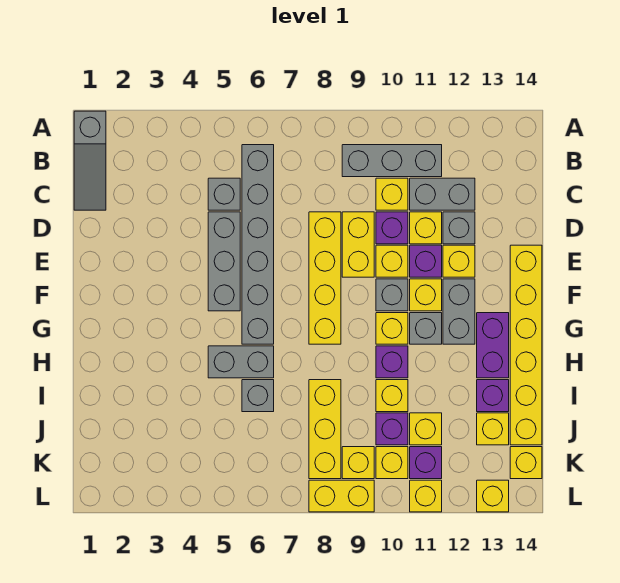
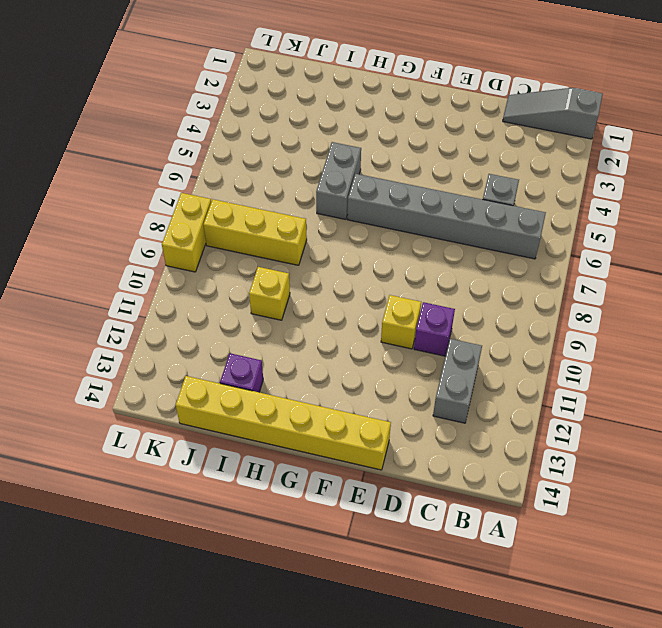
none -> grey 1x3 brick [342,145,442,177]
none -> yellow 1x1 brick [376,178,408,210]
none -> grey 1x3 brick [208,212,240,311]
none -> yellow 1x4 brick [309,212,341,344]

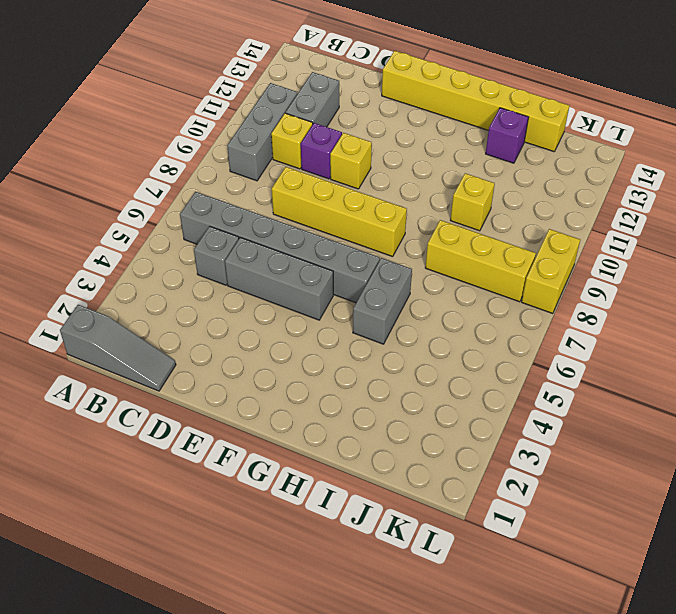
none -> yellow 1x2 brick [342,212,374,277]
none -> yellow 1x1 brick [410,212,442,244]
none -> grey 1x1 brick [443,212,475,244]
none -> purple 1x1 brick [410,245,442,277]

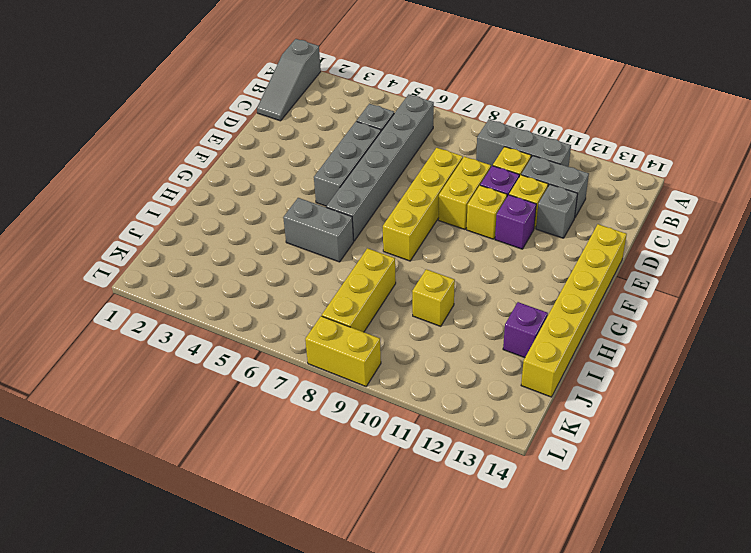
none -> yellow 1x1 brick [443,245,475,277]
none -> grey 1x1 brick [376,279,408,311]
none -> yellow 1x1 brick [410,279,442,311]
none -> grey 1x2 brick [443,279,475,344]

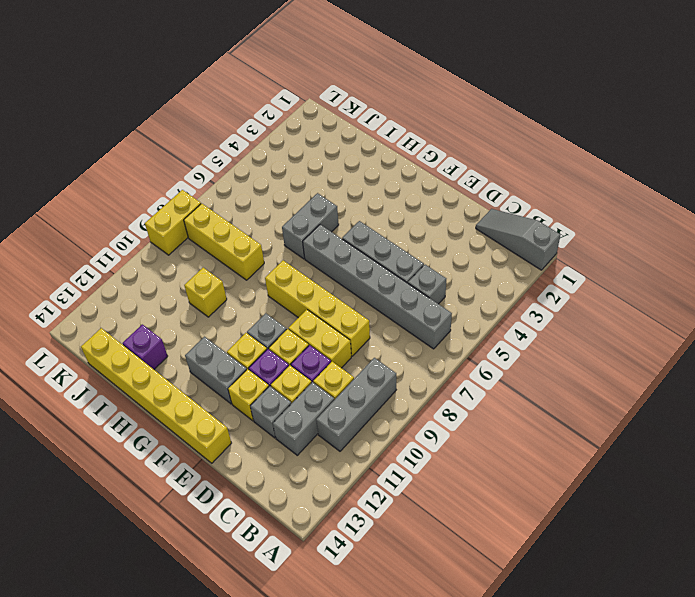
none -> yellow 1x1 brick [376,313,408,344]
none -> grey 1x1 brick [410,313,442,344]
none -> purple 1x2 brick [477,313,509,378]
none -> purple 1x1 brick [376,346,408,378]

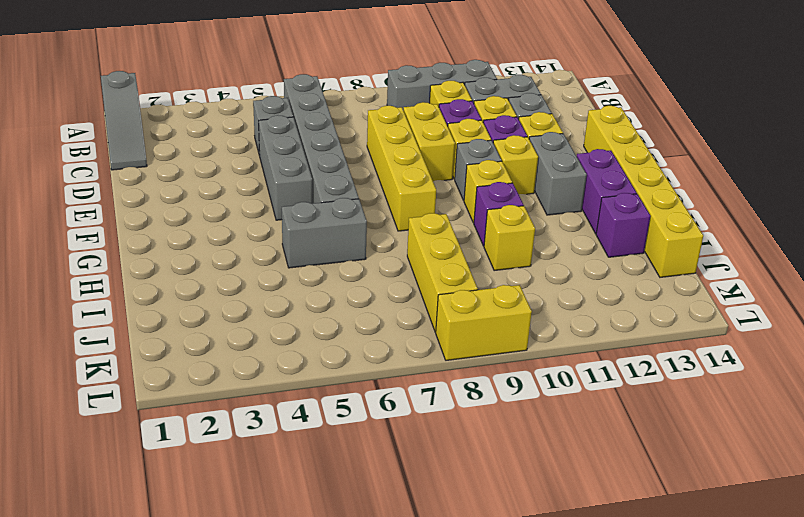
none -> grey 1x1 brick [410,313,442,344]
none -> grey 1x1 brick [242,380,274,412]
none -> purple 1x1 brick [376,413,408,445]
none -> yellow 1x1 brick [410,413,442,445]

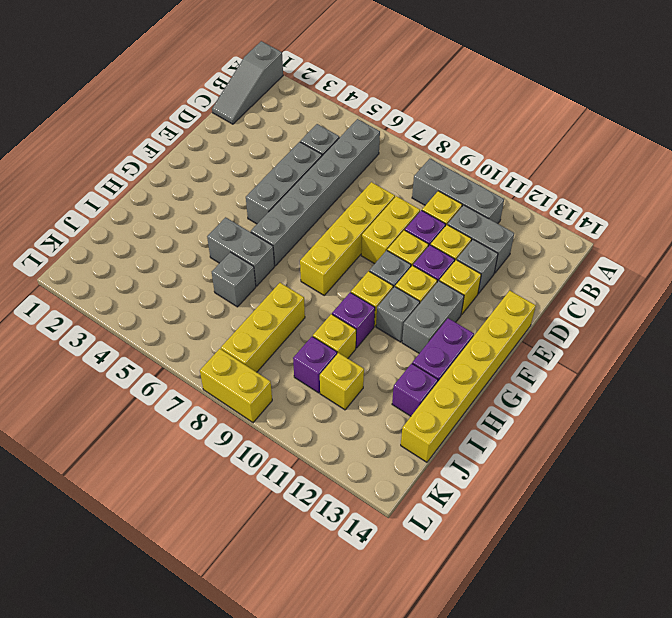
none -> yellow 1x1 brick [477,413,509,445]
none -> yellow 1x1 brick [342,447,374,479]
none -> yellow 1x1 brick [376,447,408,479]
none -> purple 1x1 brick [410,447,442,479]

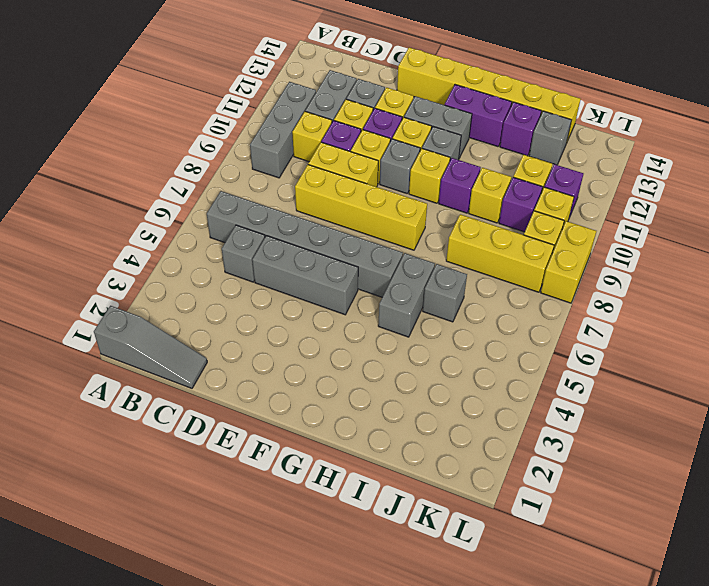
grey 1x1 brick [529,111,571,165] -> yellow 1x1 brick [477,413,509,445]
none -> yellow 1x1 brick [510,447,542,479]
none -> yellow 1x1 brick [410,480,442,512]
none -> yellow 1x1 brick [477,480,509,512]

